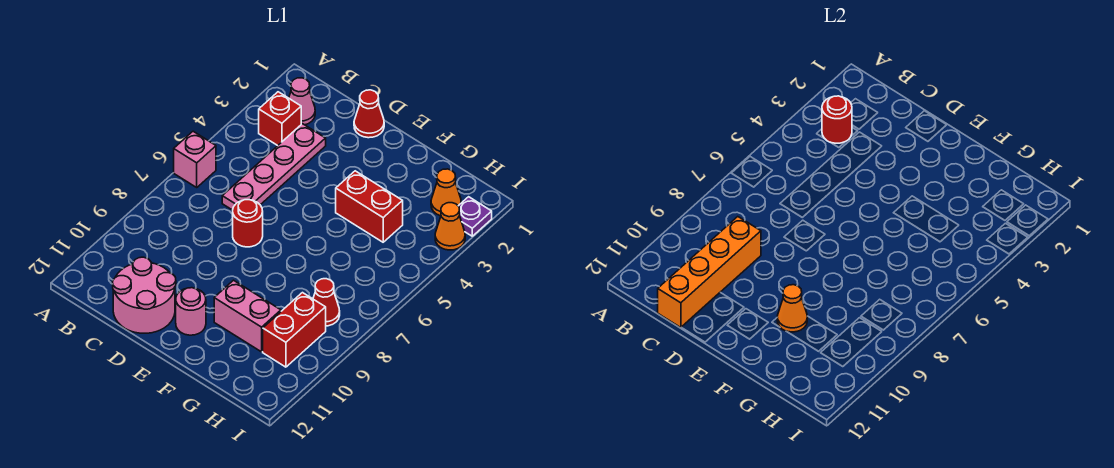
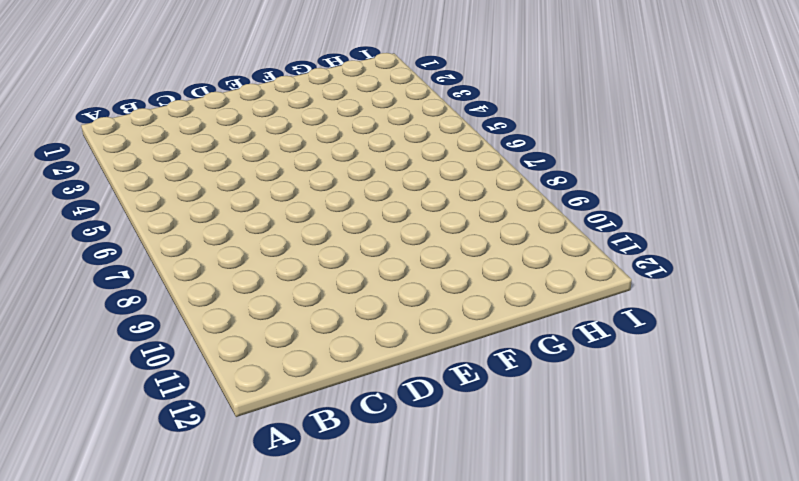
none -> pink 1x1 brick [174,131,216,187]
none -> pink 1x1 cone [289,78,315,125]
none -> red 1x1 brick [259,92,301,146]

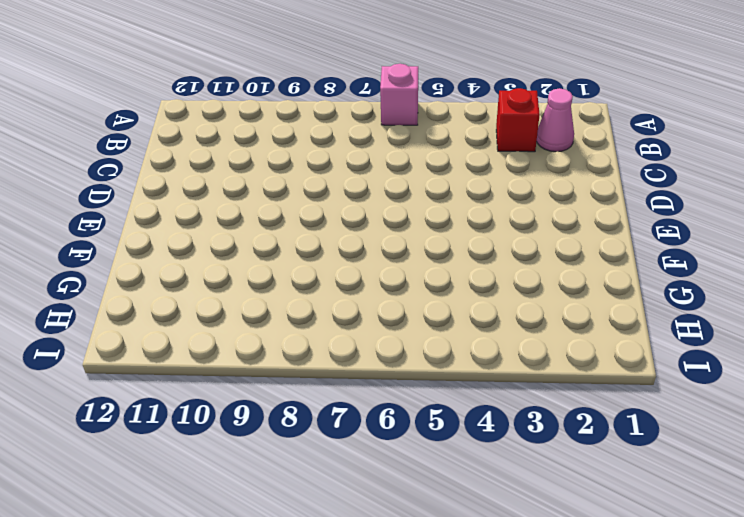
none -> pink 1x4 plate [222,124,326,210]
none -> pink 2x2 round brick [113,257,176,333]
none -> red 1x1 cone [354,90,384,138]

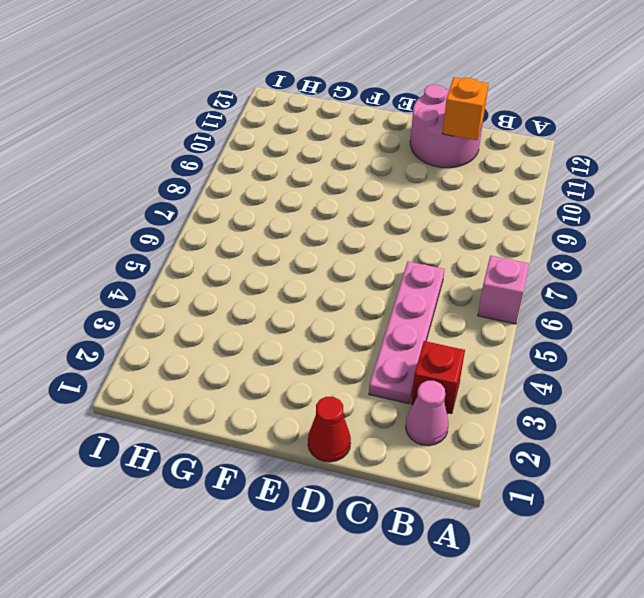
orange 1x1 brick [442,77,489,140] -> orange 1x4 brick [658,217,761,328]
none -> red 1x1 round brick [233,199,263,247]
none -> pink 1x1 round brick [176,288,206,335]
none -> red 1x2 brick [336,171,403,242]

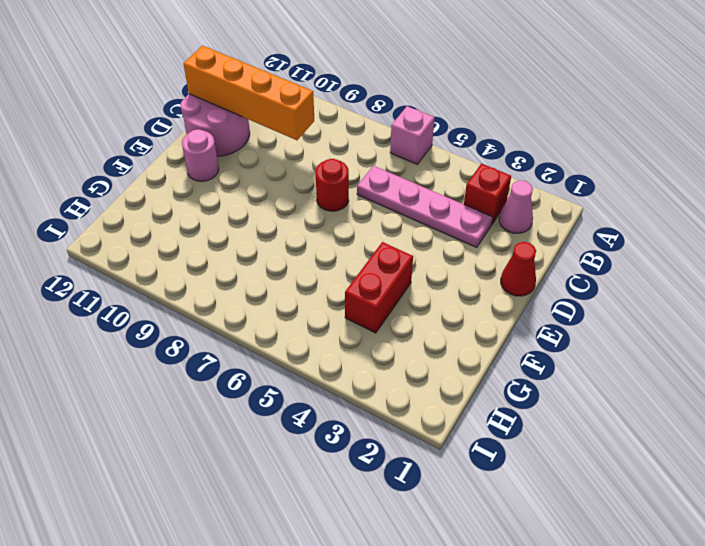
none -> pink 1x2 brick [214,280,281,352]
none -> orange 1x1 cone [431,169,461,216]
none -> red 1x1 cone [313,279,340,326]

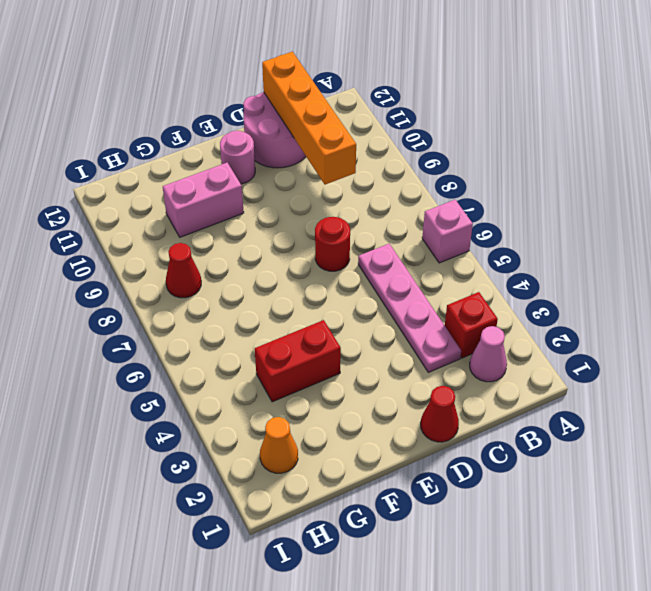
none -> red 1x2 brick [263,293,326,367]
none -> purple 1x1 plate [459,197,492,236]
none -> orange 1x1 cone [435,203,465,250]

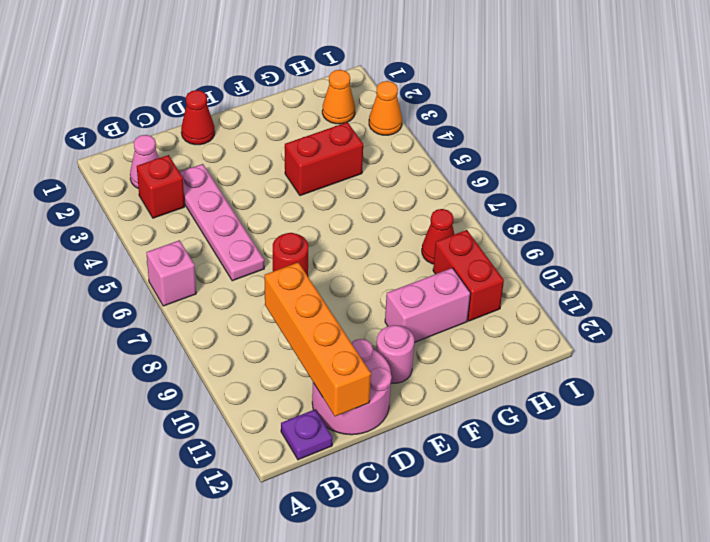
purple 1x1 plate [281,409,333,460] -> purple 1x1 plate moved to [459,197,492,236]
none -> red 1x1 round brick [822,96,852,143]
none -> orange 1x1 cone [777,285,807,332]

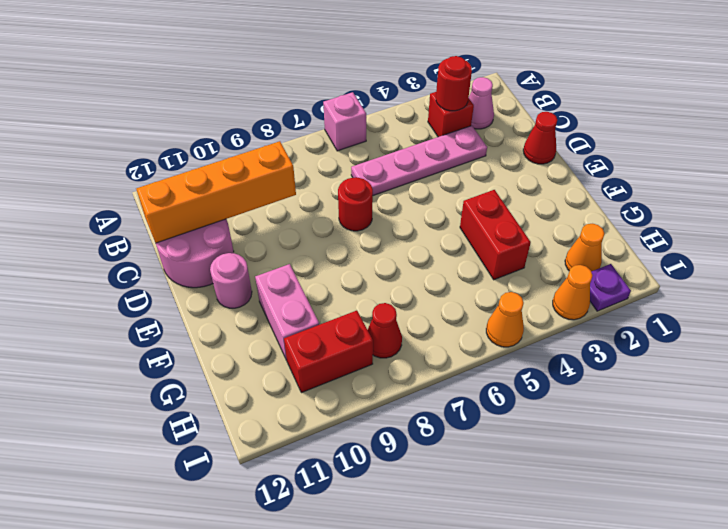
orange 1x1 cone [486,292,524,347] -> orange 1x1 cone moved to [777,285,807,332]

